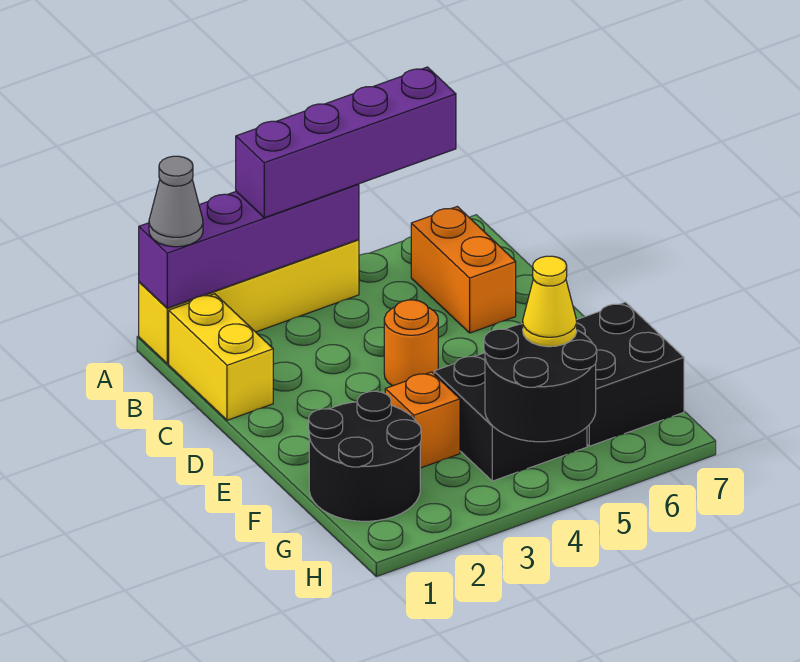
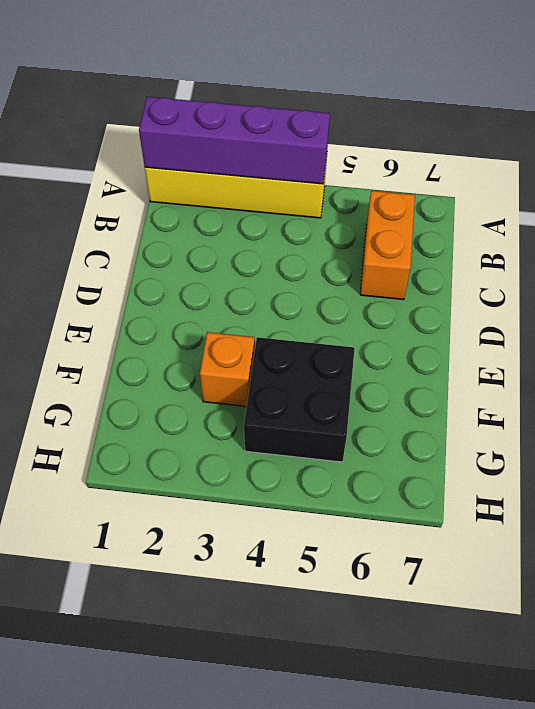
none -> yellow 1x2 brick [169,294,273,420]
none -> orange 1x1 round brick [384,300,438,386]
none -> black 2x2 round brick [309,391,421,521]

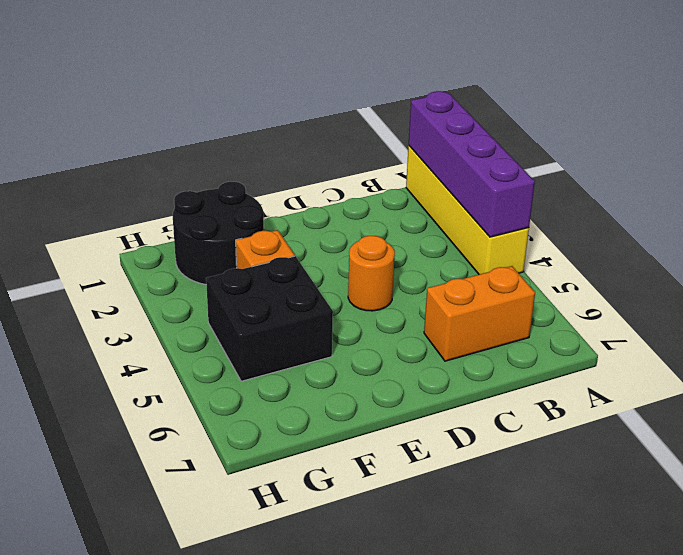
none -> yellow 1x2 brick [169,294,273,420]
none -> black 2x2 brick [576,302,684,446]
none -> black 2x2 round brick [484,324,597,442]

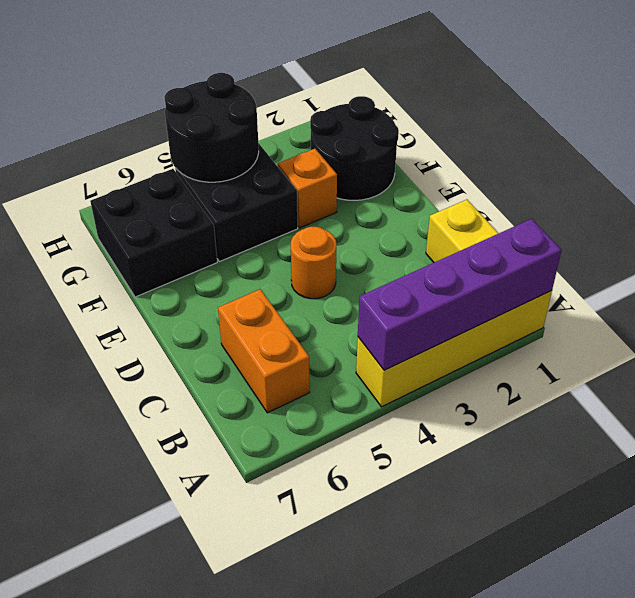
none -> grey 1x1 cone [149,156,203,247]
none -> purple 1x4 brick [236,67,456,218]
none -> yellow 1x1 cone [523,256,577,347]

